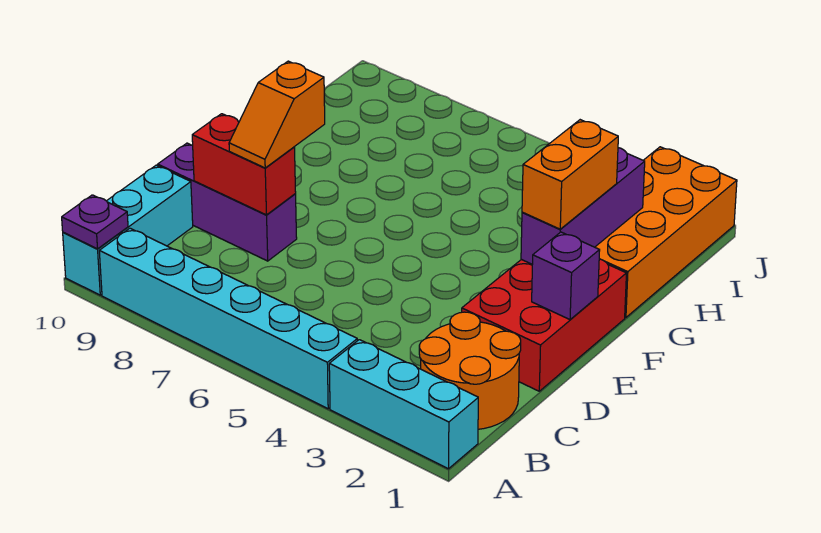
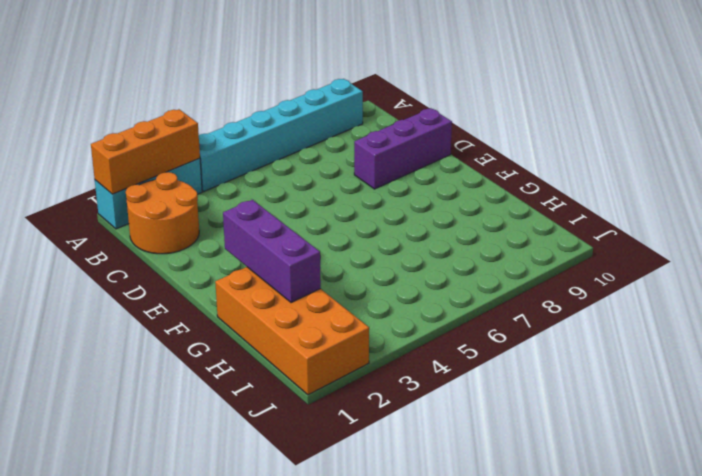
orange 1x3 brick [91,109,200,194] -> none
none -> cyan 1x3 brick [63,165,193,295]
none -> red 2x3 brick [462,259,626,391]
none -> purple 1x1 plate [62,195,128,249]

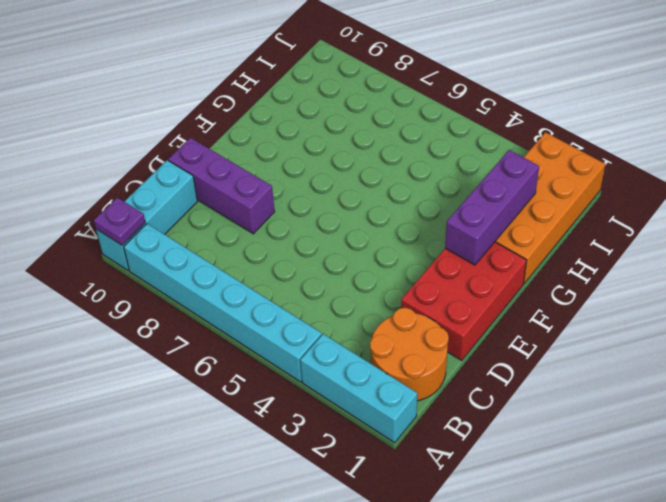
none -> red 1x2 brick [192,114,296,215]
none -> purple 1x1 brick [532,232,600,320]
none -> orange 1x2 slope [229,61,325,168]

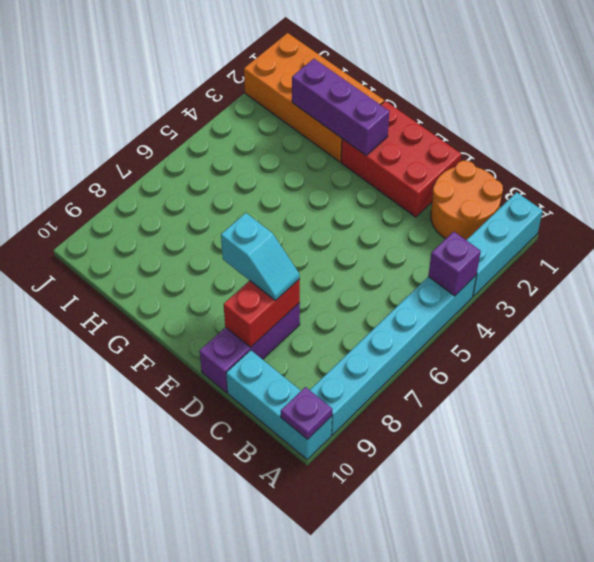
purple 1x1 brick [428,232,481,296] -> purple 1x1 brick moved to [532,232,600,320]
cyan 1x2 slope [221,213,300,301] -> orange 1x2 slope [229,61,325,168]
none -> orange 1x2 brick [522,120,618,229]

